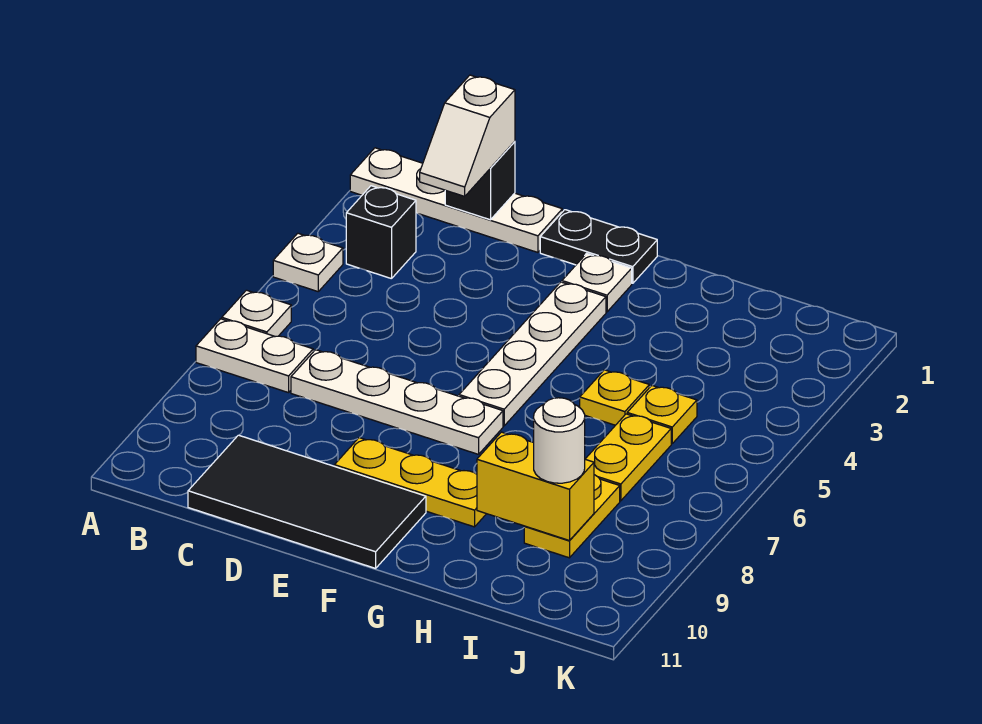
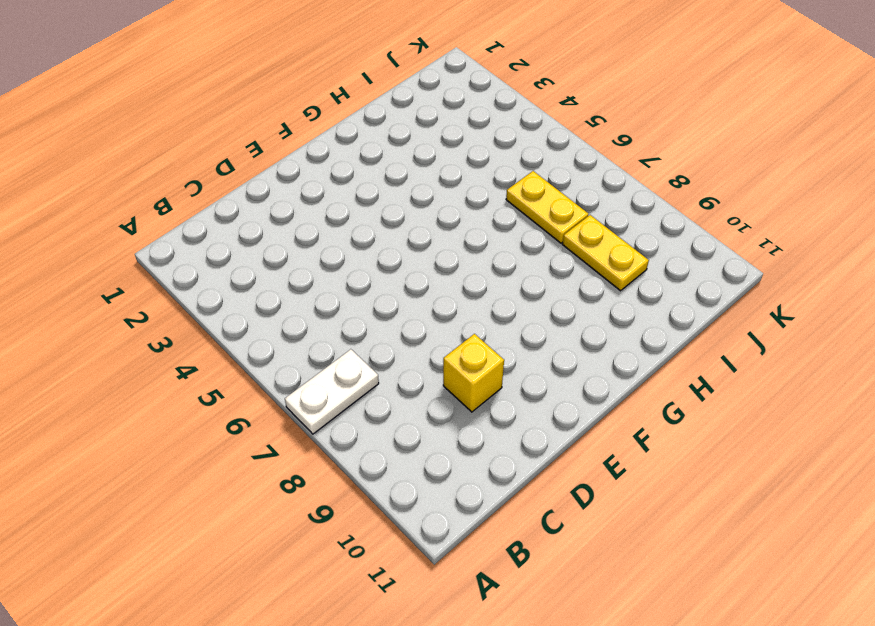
yellow 1x1 brick [443,334,504,412] -> none
none -> white 1x4 plate [350,148,562,252]
none -> white 1x1 plate [273,233,343,291]
none -> white 1x1 plate [222,290,291,337]

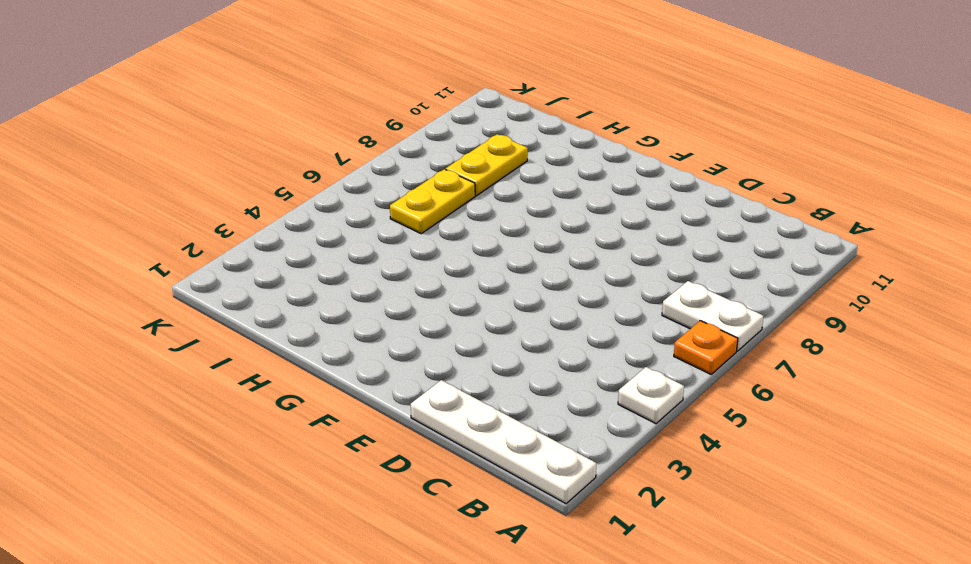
orange 1x1 plate [674,321,738,374] -> white 1x1 plate [222,290,291,337]
none -> black 1x1 brick [346,186,416,279]
none -> white 1x4 plate [291,350,503,454]
none -> black 2x4 tile [188,435,426,568]

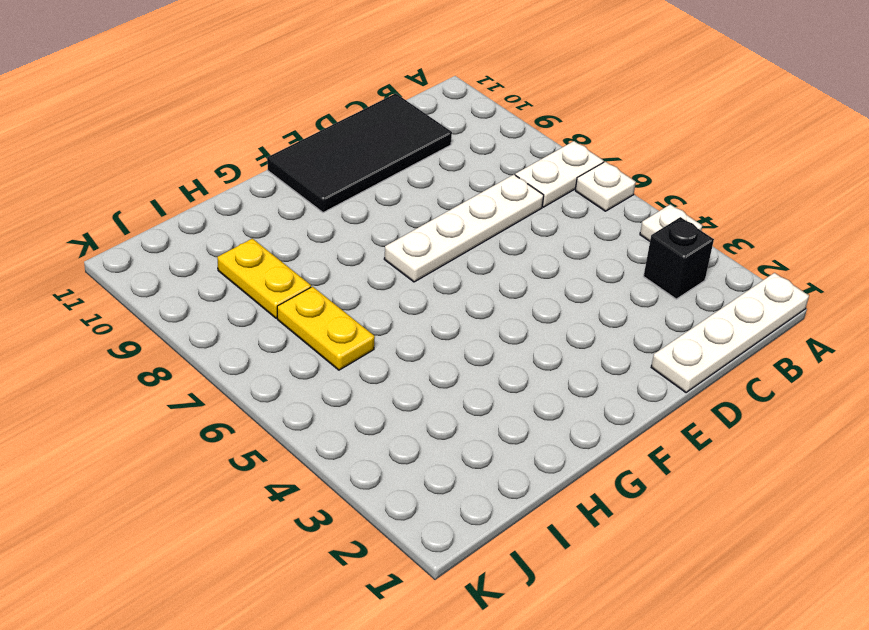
none -> black 1x2 plate [540,210,657,283]
none -> yellow 1x3 plate [334,438,486,527]
none -> white 1x1 plate [562,254,632,312]

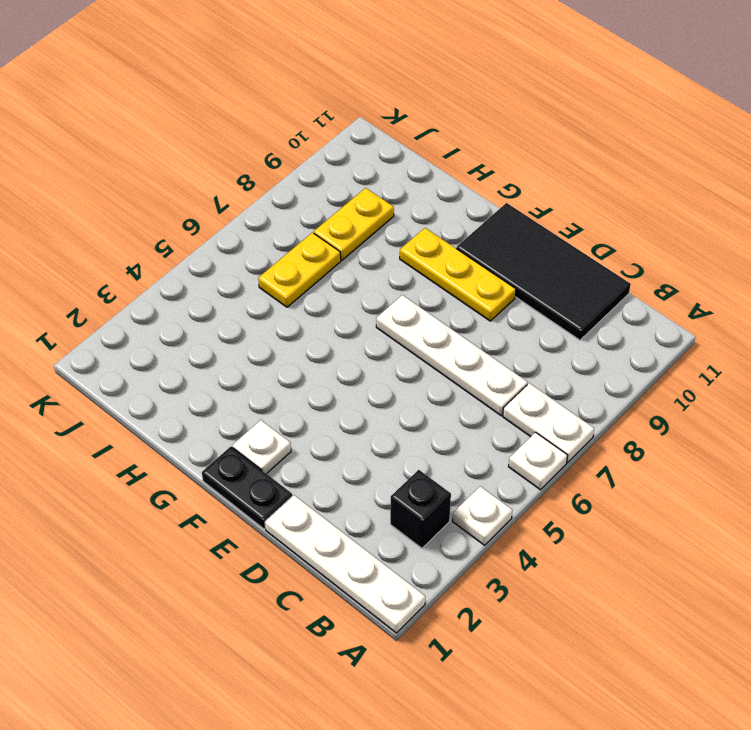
none -> white 1x4 plate [459,282,606,426]
none -> yellow 1x1 plate [580,370,649,425]
none -> yellow 1x1 plate [627,385,697,444]

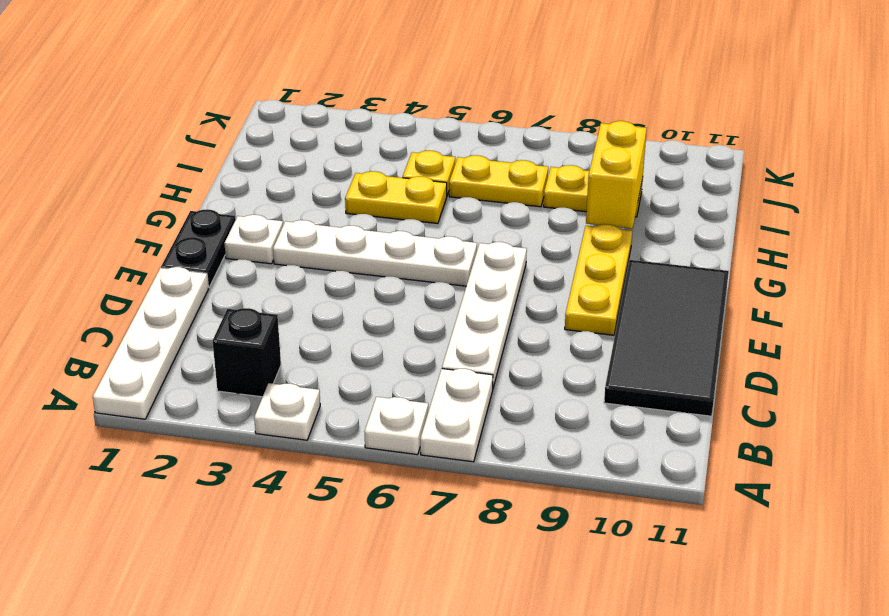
yellow 1x2 plate [345,171,447,224] -> yellow 1x1 plate [580,370,649,425]
none -> black 1x1 brick [445,142,515,220]
none -> white 1x2 slope [420,75,515,196]
none -> white 1x1 round brick [534,398,585,483]

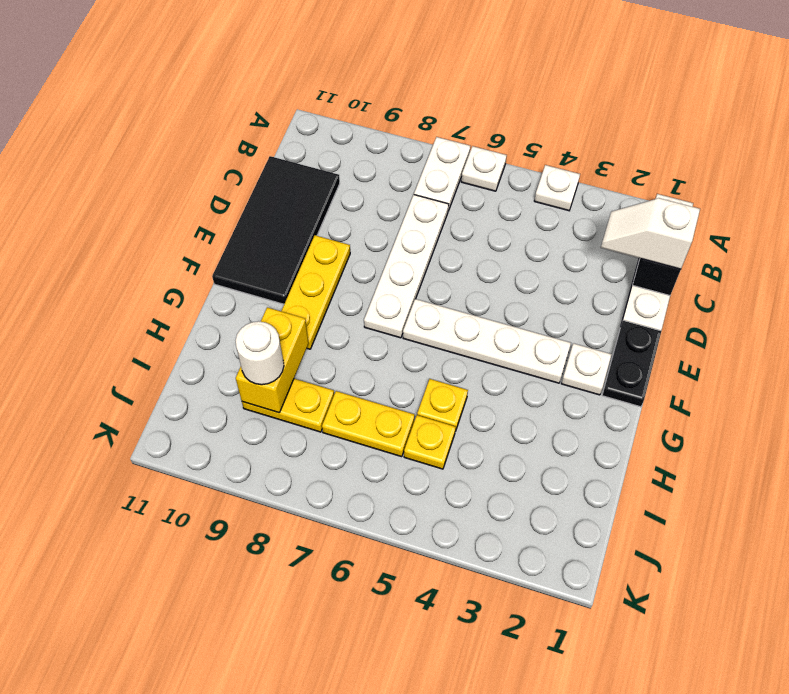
none -> black 1x1 brick [346,186,416,279]

